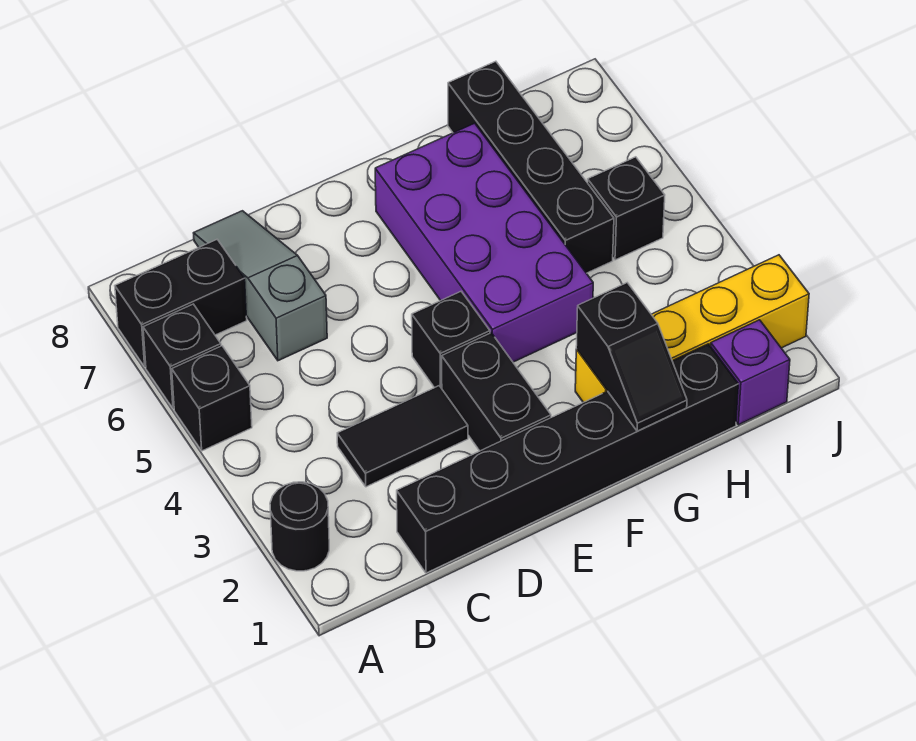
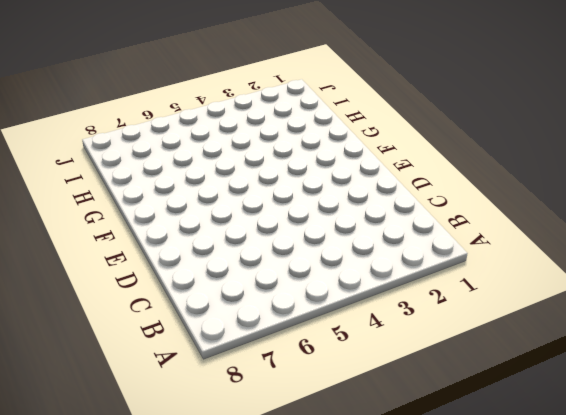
none -> black 1x1 round brick [270,482,329,571]
none -> black 1x1 brick [172,346,252,451]
none -> black 1x1 brick [143,304,221,409]

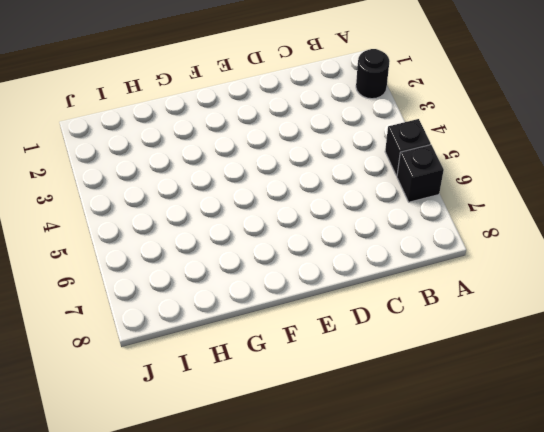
none -> black 1x2 brick [115,240,247,367]
none -> black 1x6 brick [397,344,738,573]
none -> black 1x2 tile [337,386,468,487]

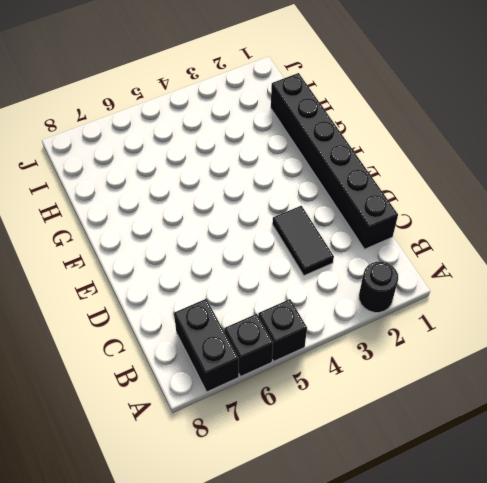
none -> grey 1x3 slope [194,211,327,361]
none -> black 1x2 brick [442,333,551,451]
none -> black 1x1 brick [412,292,490,388]

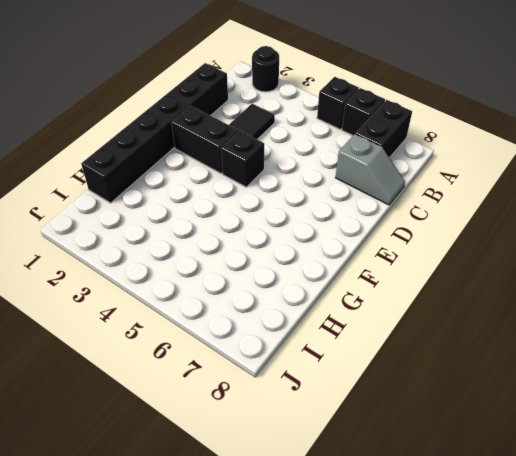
grey 1x2 slope [335,134,405,205] -> grey 1x3 slope [194,211,327,361]
none -> purple 2x4 brick [375,123,593,362]
none -> yellow 1x4 brick [575,255,809,402]
none -> black 1x4 brick [448,61,614,273]

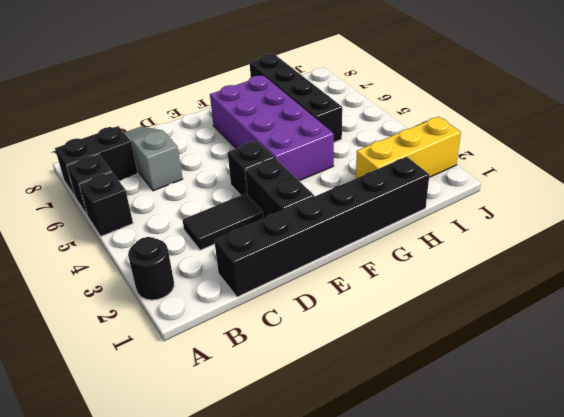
yellow 1x3 brick [356,117,461,178] -> yellow 1x4 brick [575,255,809,402]
none -> purple 1x1 brick [711,320,790,425]
none -> black 1x1 brick [588,157,665,260]
none -> black 1x2 slope [576,283,687,431]

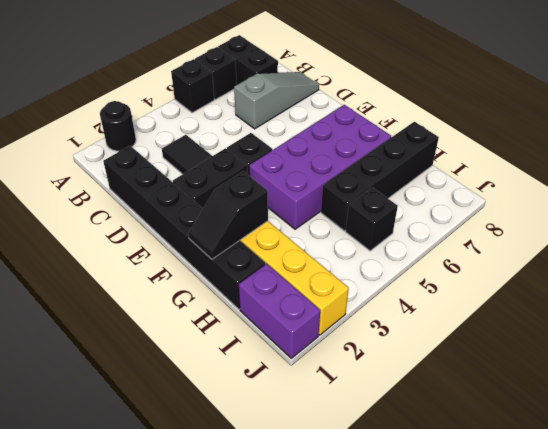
purple 1x2 brick [239,264,320,358] -> purple 1x1 brick [711,320,790,425]

